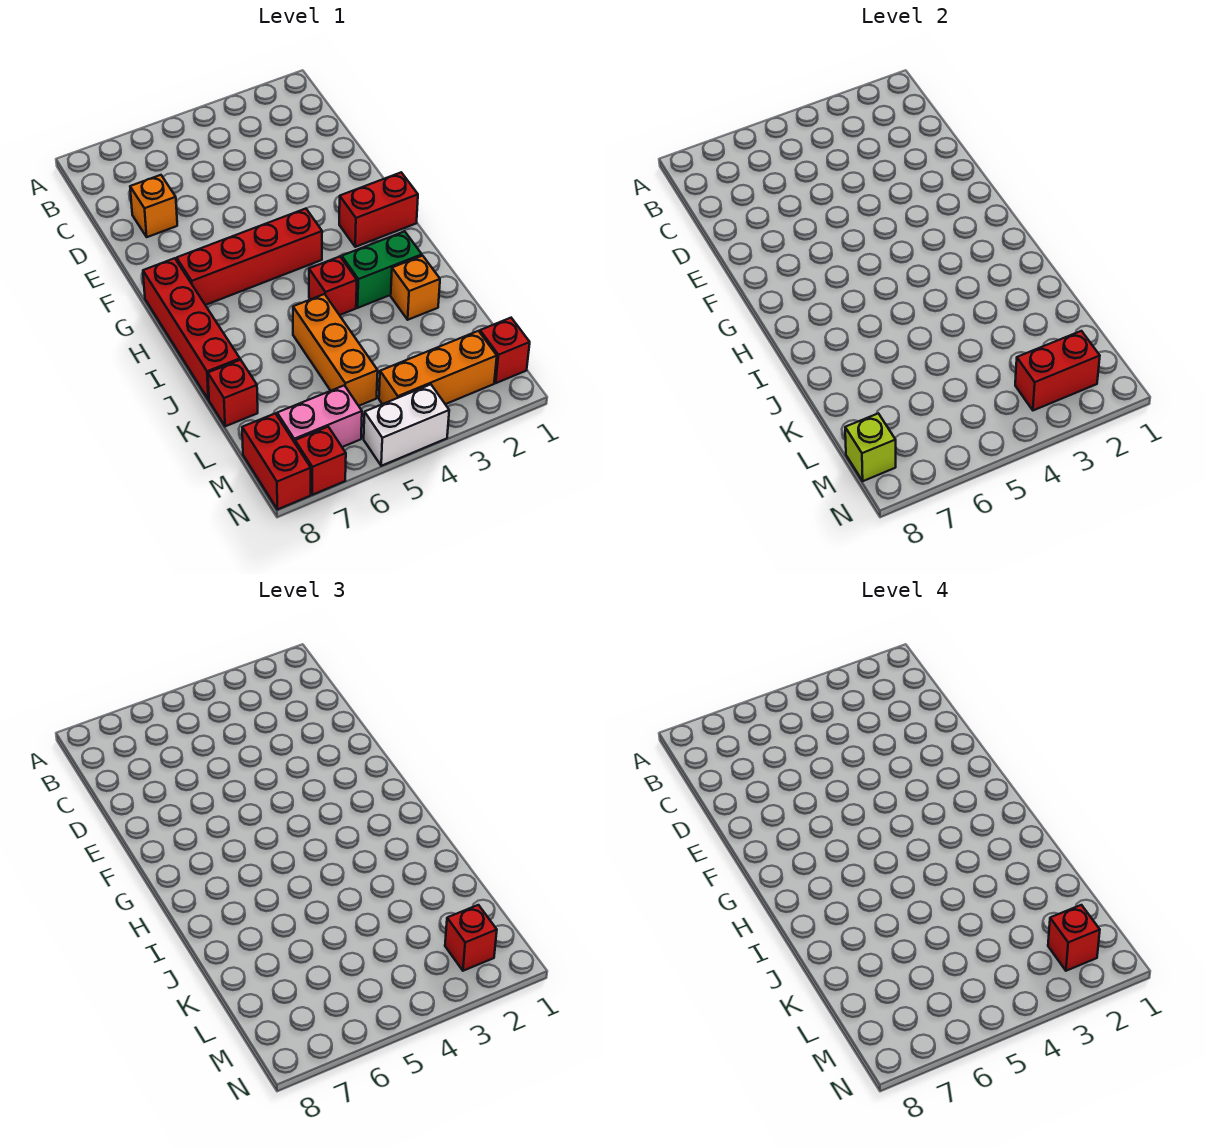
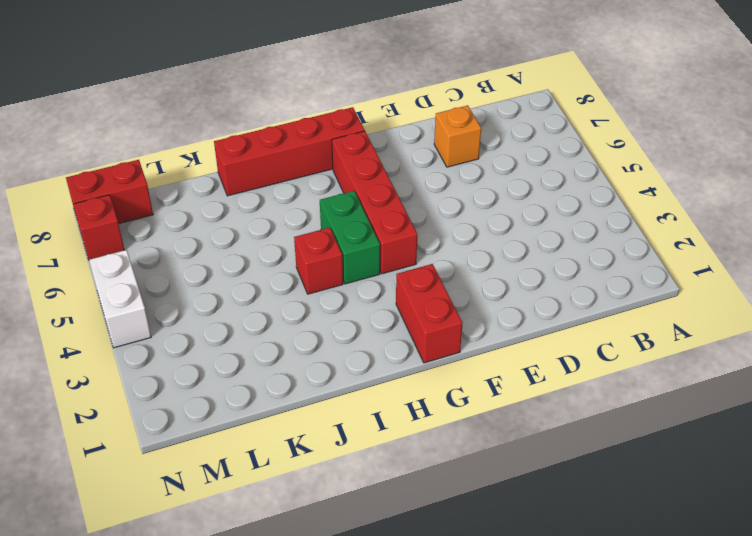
green 1x2 brick [320,191,380,284] -> green 1x2 brick moved to [342,231,422,308]
none -> orange 1x1 brick [391,256,440,320]
none -> orange 1x3 brick [293,294,378,406]
none -> red 1x1 brick [208,360,258,426]

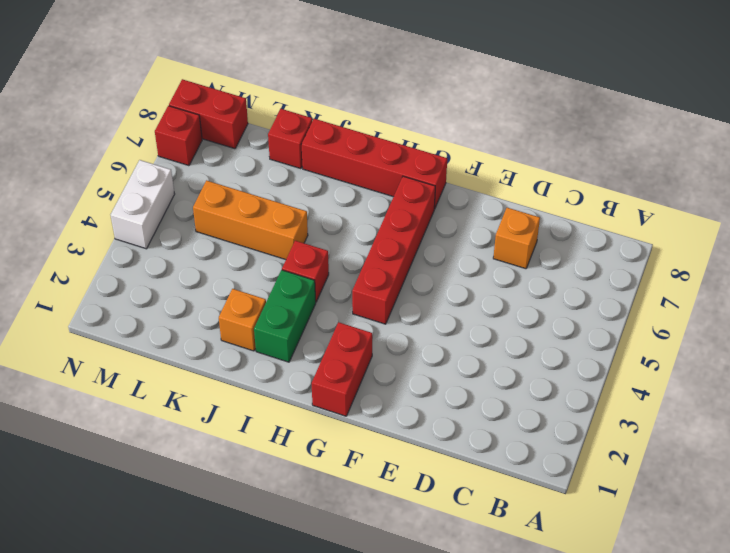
none -> red 1x1 brick [480,318,530,383]
none -> orange 1x3 brick [379,331,497,404]
none -> pink 1x2 brick [277,385,362,447]

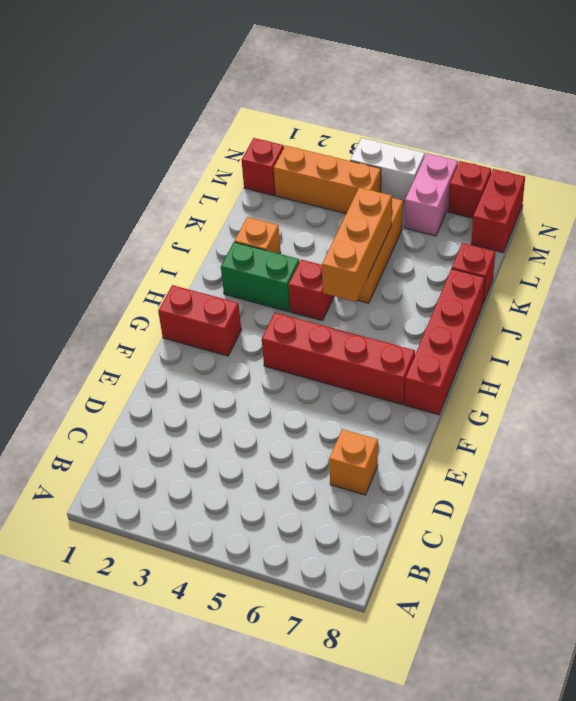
orange 1x3 brick [322,188,392,302] -> none
pink 1x2 brick [405,153,458,236] -> pink 1x2 brick turned to [277,385,362,447]
none -> red 1x2 brick [1015,331,1100,410]
none -> lime 1x1 brick [845,413,896,481]
none -> red 1x1 brick [445,905,497,971]

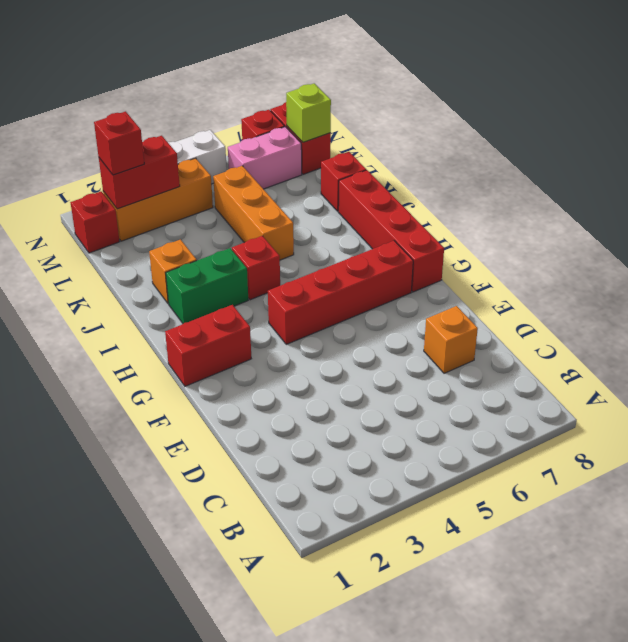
none -> red 1x1 brick [1048,905,1100,971]

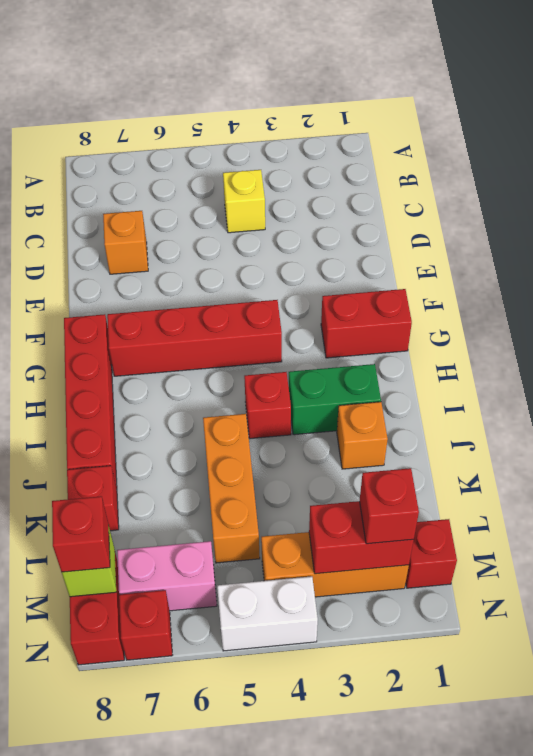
yellow 1x1 brick [223,170,265,233] -> none
red 1x1 brick [52,496,110,572] -> red 1x1 brick moved to [1048,905,1100,971]

